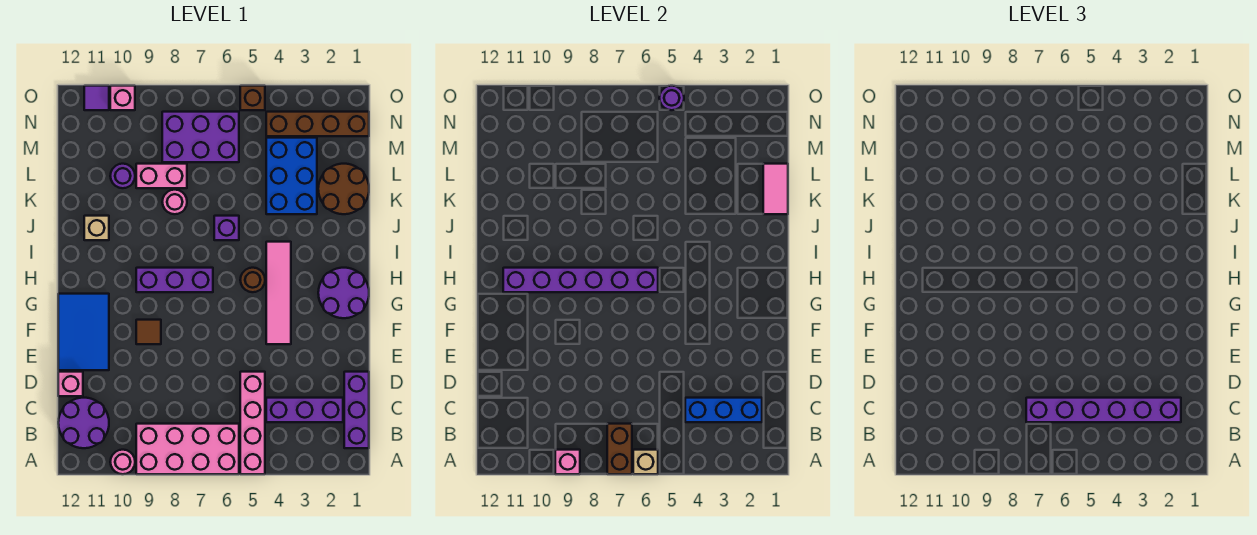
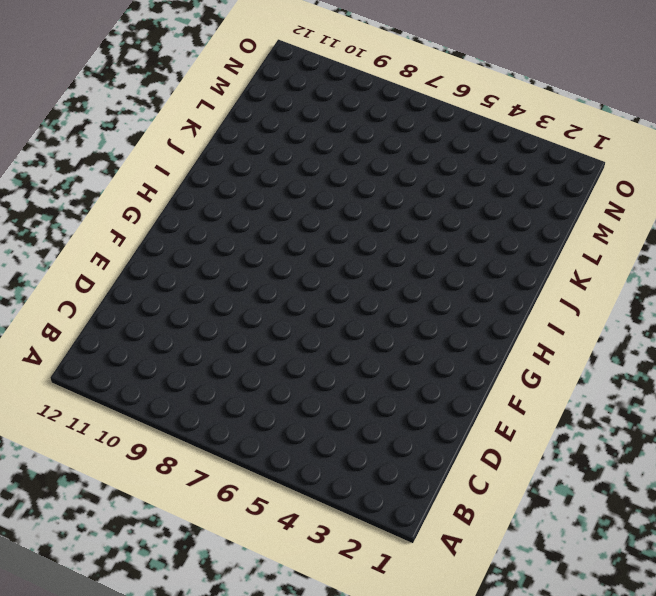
none -> pink 1x4 brick [240,372,265,474]
none -> pink 2x4 brick [136,424,239,474]
none -> pink 1x1 round brick [110,450,135,474]
none -> purple 1x3 brick [344,372,369,448]

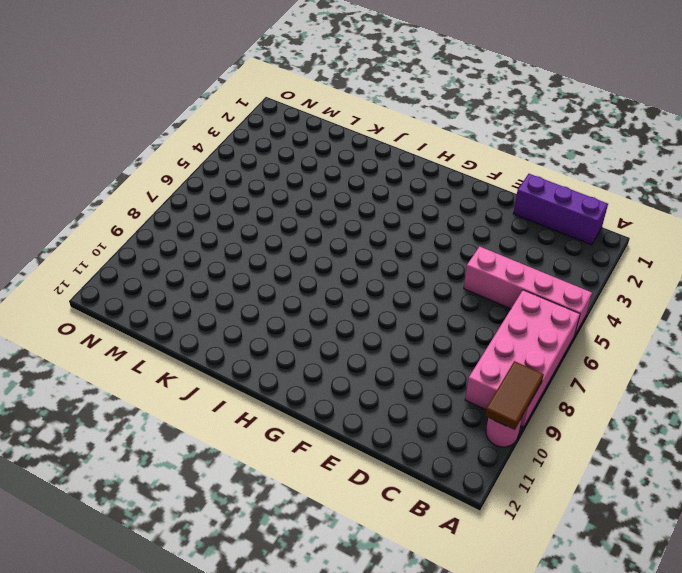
brown 1x2 tile [485,361,544,430] -> pink 1x1 brick [555,450,580,474]
none -> purple 2x2 round brick [58,398,109,448]
none -> purple 1x3 brick [266,398,343,422]
none -> pink 1x1 brick [58,372,83,396]
none -> blue 2x3 tile [58,294,109,370]

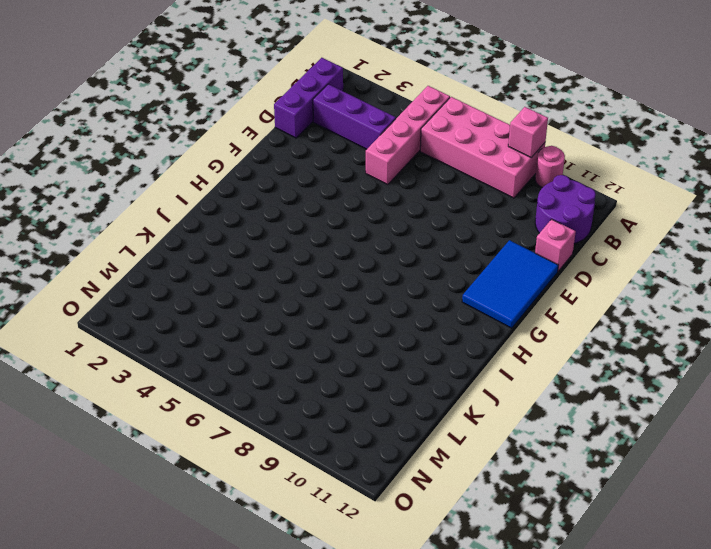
none -> pink 1x4 tile [266,242,291,344]
none -> brown 1x1 tile [136,320,161,344]
none -> purple 2x2 round brick [318,268,369,318]
none -> brown 1x1 round brick [240,268,265,292]

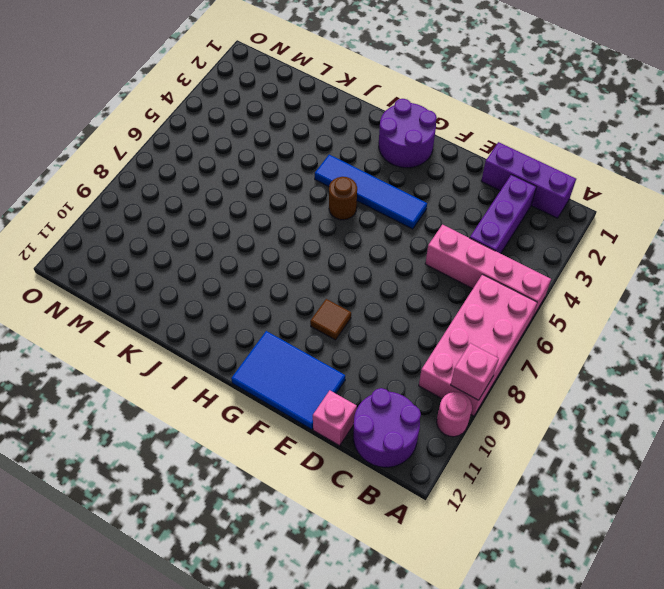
blue 1x4 tile [315,155,427,229] -> pink 1x4 tile [266,242,291,344]
none -> purple 1x3 brick [136,268,213,292]
none -> purple 1x1 brick [214,216,239,240]
none -> tan 1x1 brick [84,216,109,240]
none -> brown 2x2 round brick [318,164,369,214]

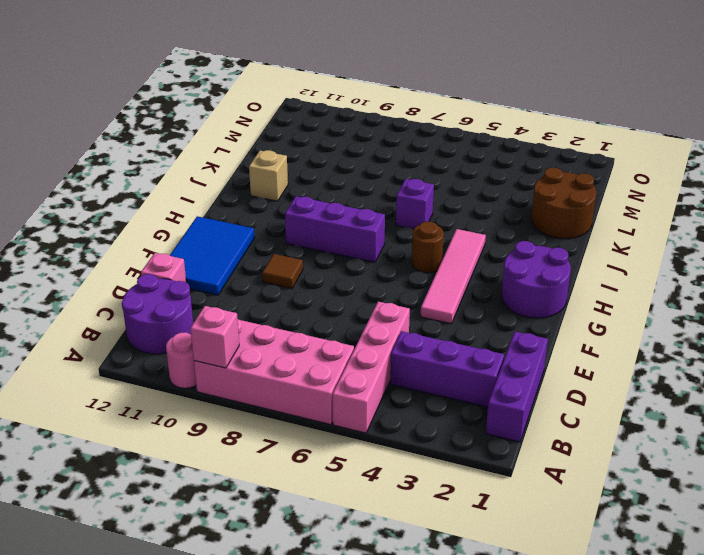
none -> blue 2x3 brick [266,138,317,214]
none -> pink 1x1 round brick [162,190,187,214]
none -> pink 1x2 brick [136,164,187,188]
none -> purple 1x1 round brick [110,164,135,188]

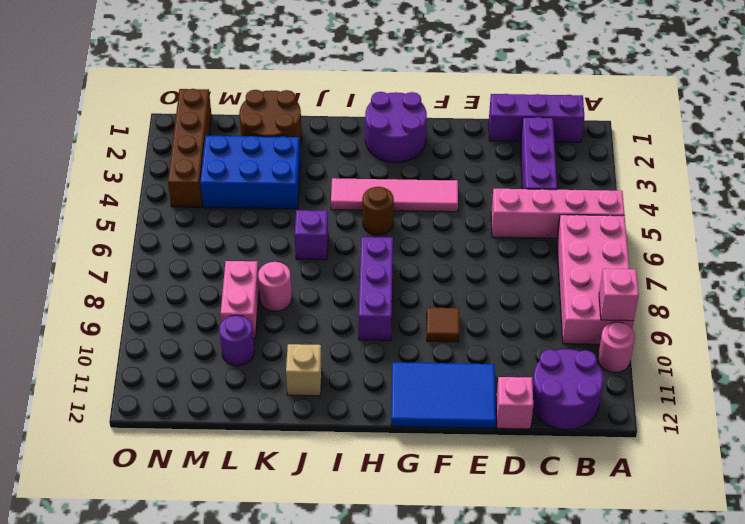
none -> purple 2x3 brick [162,112,239,162]
none -> brown 1x1 brick [240,86,265,110]
none -> pink 1x1 brick [110,86,135,110]
none -> purple 1x1 tile [84,86,109,110]

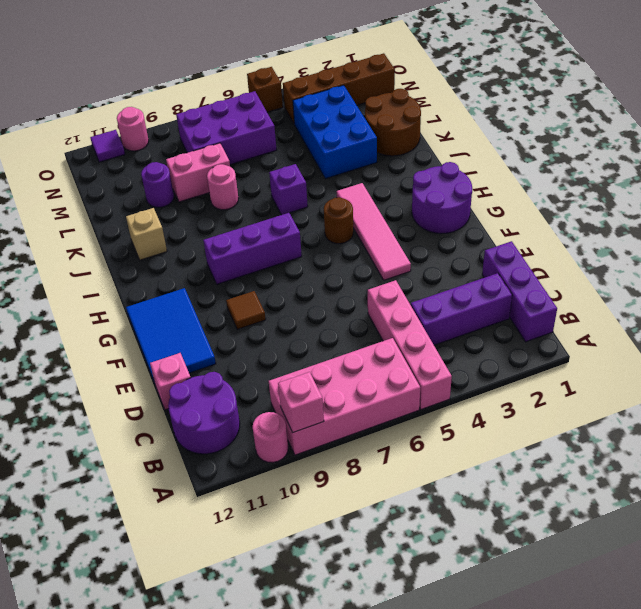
pink 1x1 round brick [117,107,149,151] -> pink 1x1 brick [110,86,135,110]
none -> tan 1x1 brick [633,450,658,474]
none -> brown 1x2 brick [607,424,632,474]
none -> blue 1x3 brick [685,398,762,422]
none -> purple 1x6 brick [503,268,658,292]

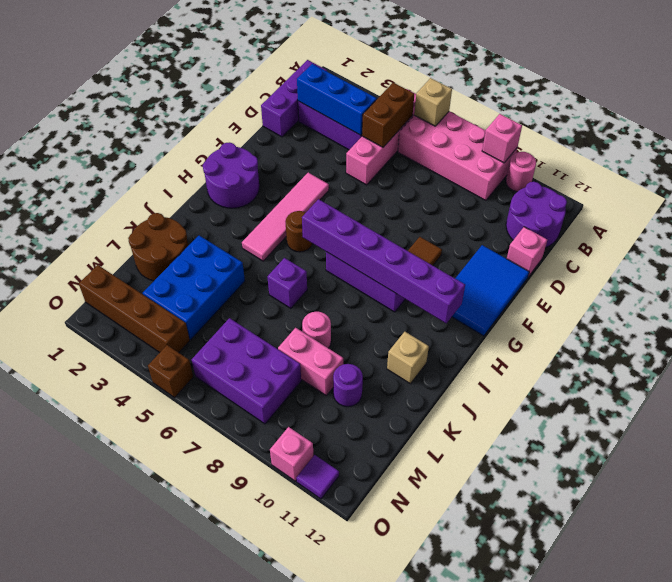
brown 1x2 brick [362,83,414,147] -> brown 1x2 brick moved to [607,424,632,474]
none -> pink 1x2 tile [763,164,788,214]
none -> purple 1x1 round brick [659,86,684,110]
none -> purple 1x6 brick [1026,398,1181,422]

